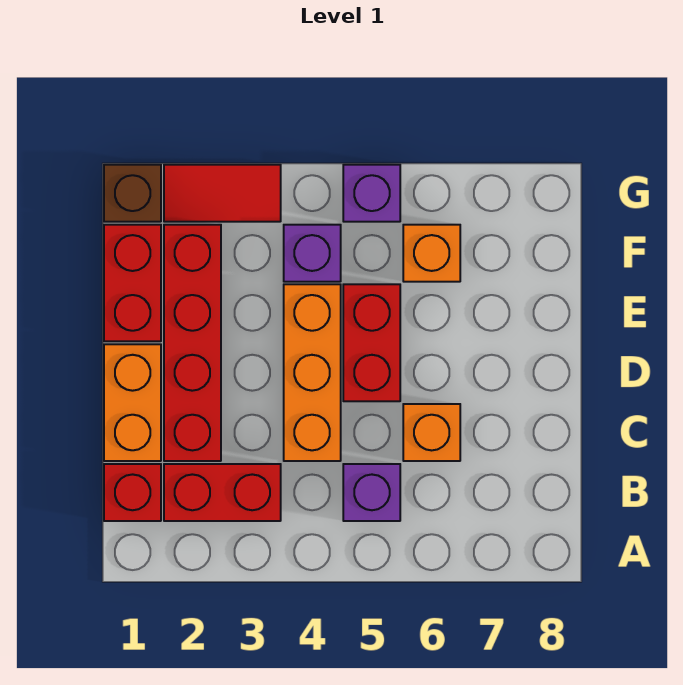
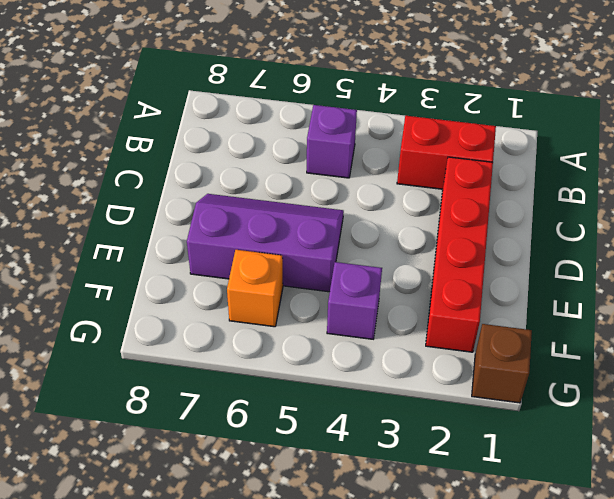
purple 2x3 slope [187,194,344,292] -> red 1x2 brick [343,284,400,401]
none -> red 1x1 brick [104,464,161,521]
none -> orange 1x2 brick [104,344,161,461]
none -> orange 1x3 brick [284,284,341,461]

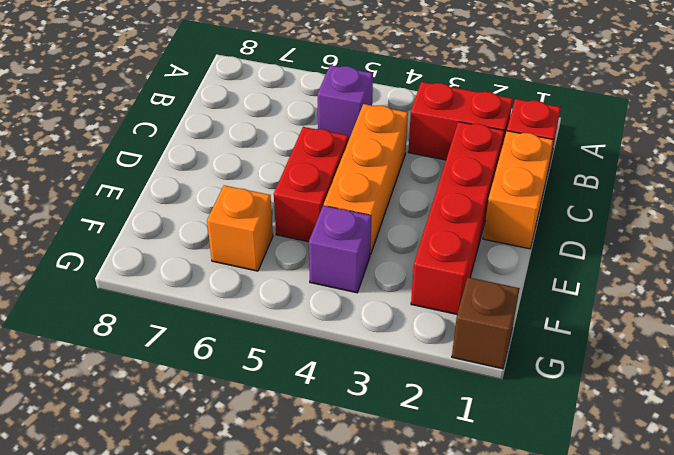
none -> orange 1x1 brick [403,404,460,461]
none -> red 1x2 brick [104,225,161,341]
none -> red 1x2 tile [164,165,281,222]

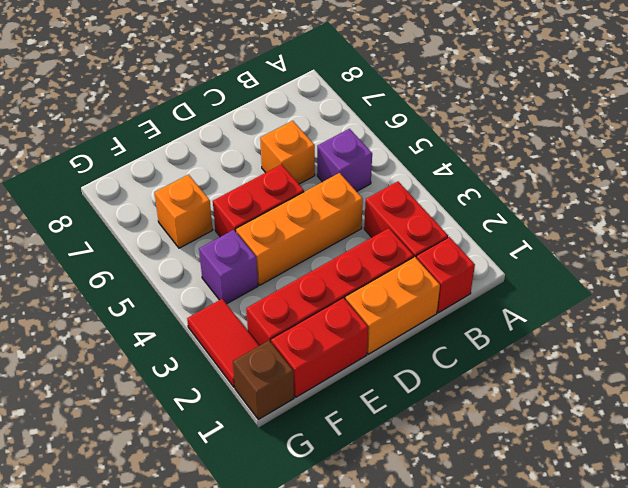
none -> purple 1x1 brick [343,165,400,222]

